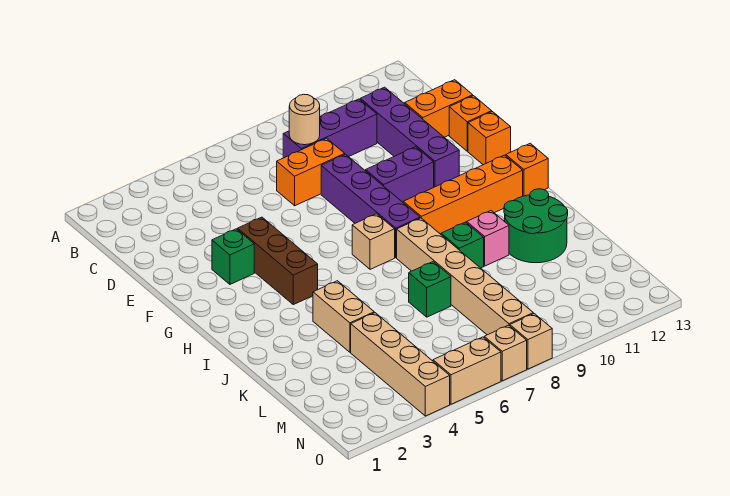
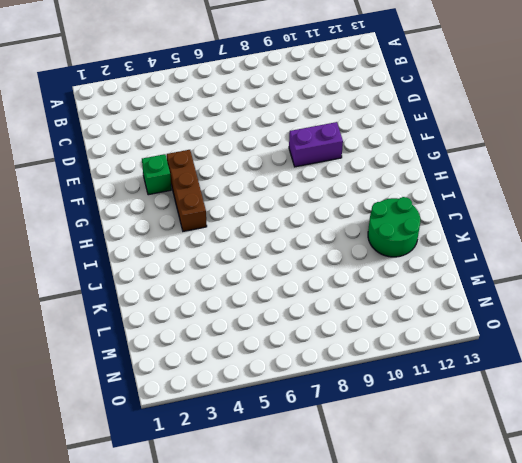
none -> purple 1x3 brick [283,99,377,158]
none -> purple 1x4 brick [360,87,459,187]
none -> orange 1x2 brick [277,138,345,206]

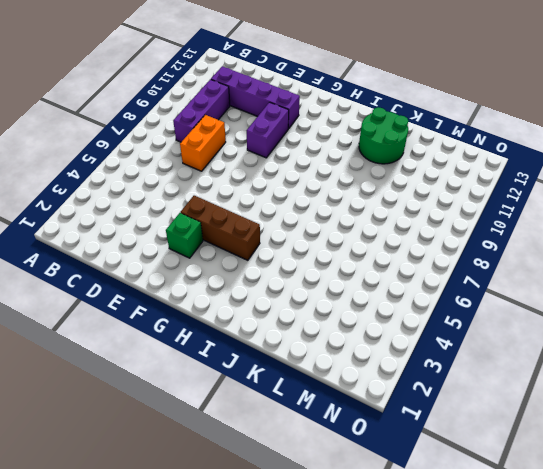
none -> orange 1x2 brick [405,80,473,137]
none -> purple 1x4 brick [321,154,420,258]
none -> orange 1x1 brick [449,96,492,151]

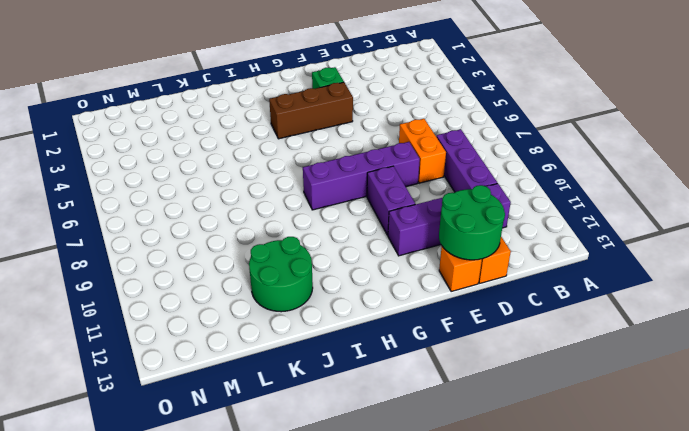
green 2x2 round brick [439,185,505,260] -> none
none -> orange 1x1 brick [468,112,511,165]
none -> tan 1x1 brick [352,214,395,269]
none -> orange 1x4 brick [403,155,523,234]

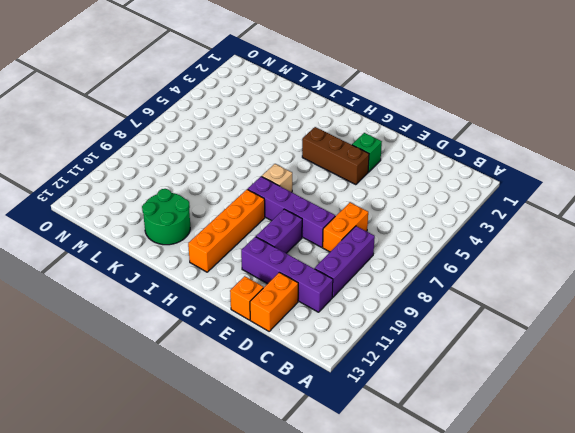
none -> orange 1x1 brick [468,112,511,165]
none -> orange 1x1 brick [506,143,548,196]
none -> tan 1x6 brick [397,218,533,335]

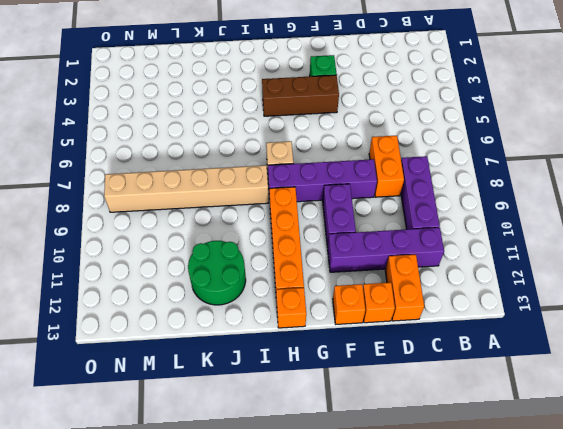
none -> tan 1x2 brick [313,281,374,352]
none -> green 1x1 brick [441,222,484,268]
none -> pink 1x1 brick [467,211,509,266]

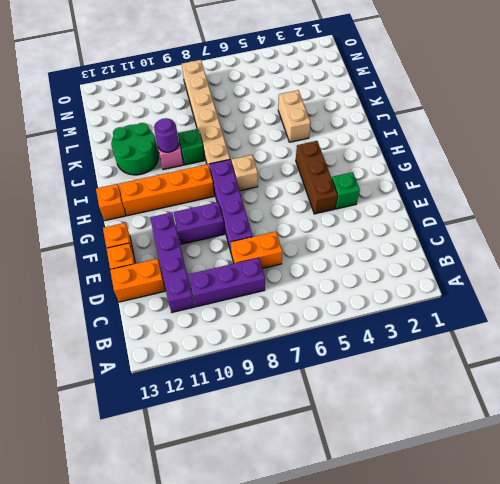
purple 1x1 round brick [154,118,179,152] -> none
none -> green 1x1 brick [409,262,451,317]
none -> tan 1x4 brick [351,313,450,416]
none -> tan 1x2 brick [433,337,501,404]

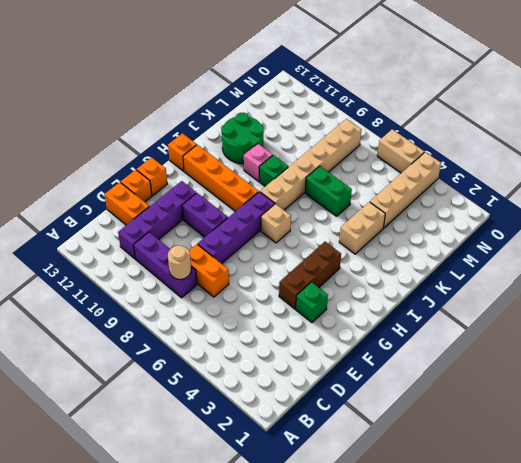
green 1x2 brick [305,166,352,216] -> green 1x1 brick [409,262,451,317]
none -> tan 1x1 brick [484,325,527,381]
none -> tan 1x1 brick [510,314,552,369]

